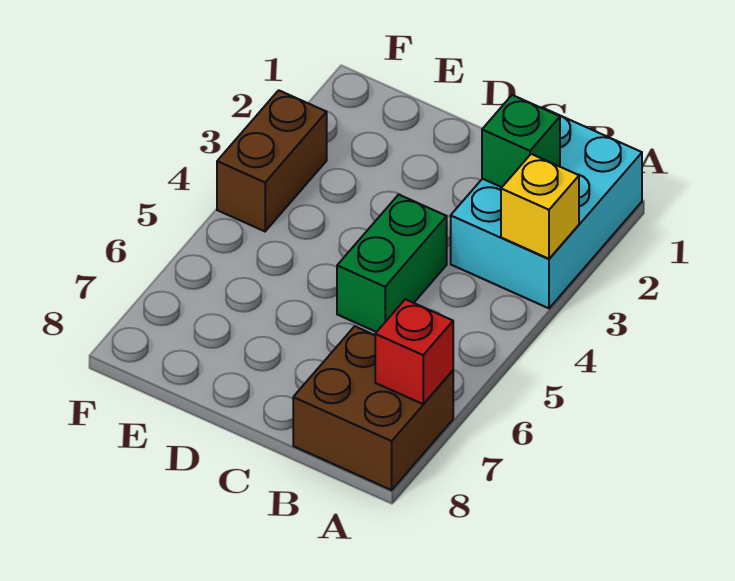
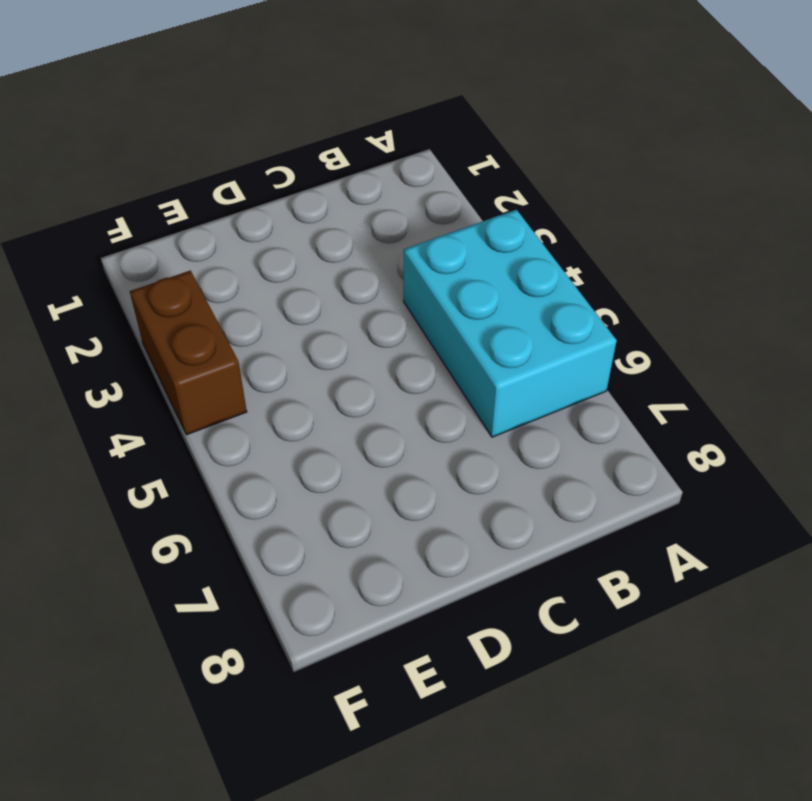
cyan 2x3 brick [404,210,617,437] -> cyan 2x3 brick moved to [451,108,642,308]
none -> brown 2x2 brick [293,326,453,490]
none -> green 1x2 brick [337,195,447,332]

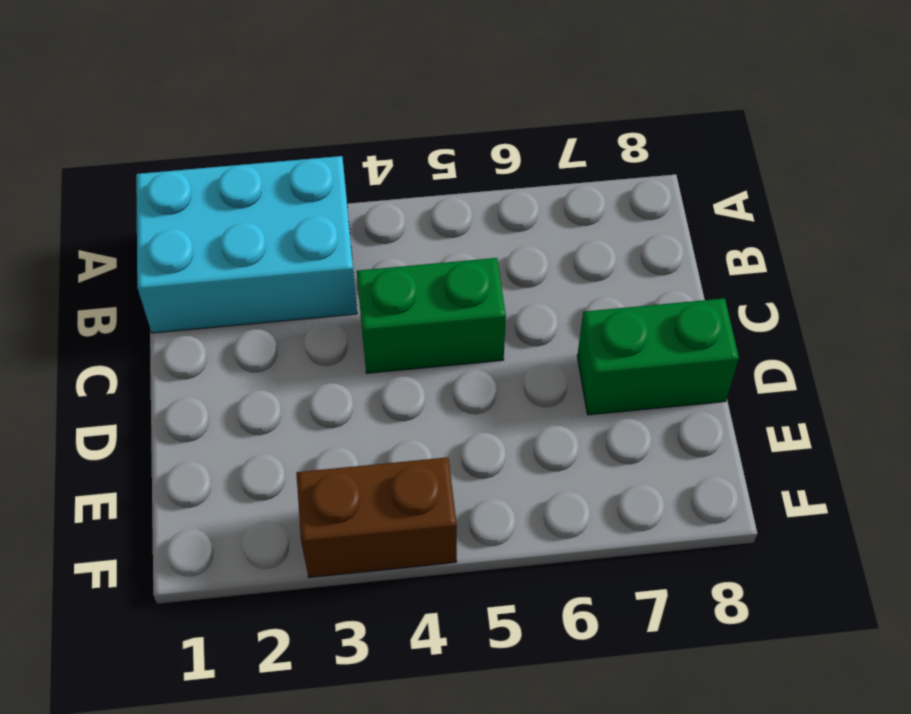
green 1x2 brick [577,298,739,415] -> none
none -> brown 2x2 brick [293,326,453,490]
none -> yellow 1x1 brick [501,154,579,259]

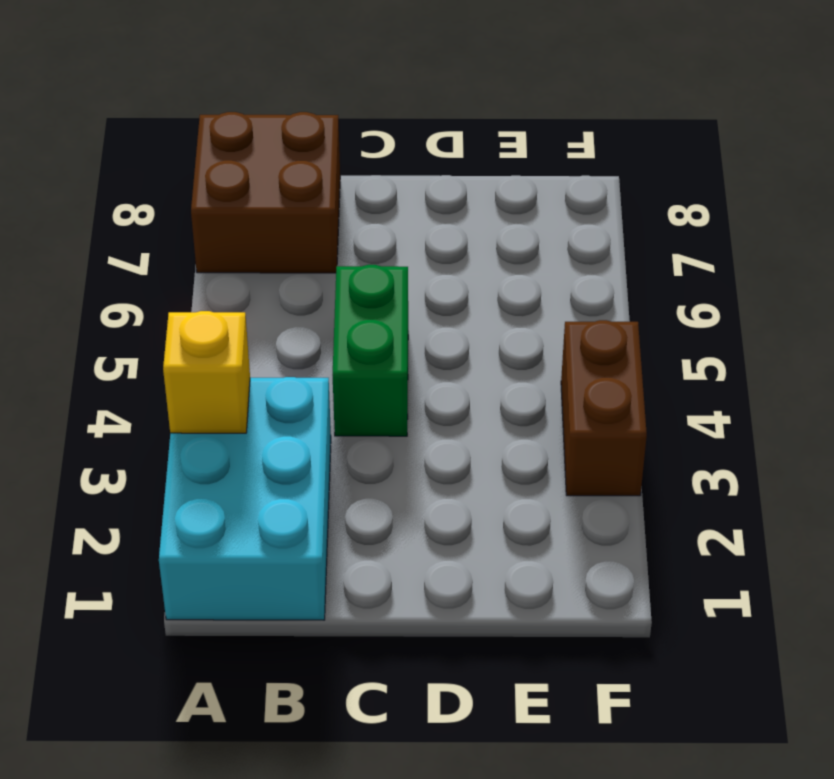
none -> red 1x1 brick [375,299,453,404]
none -> green 1x1 brick [482,95,560,187]

